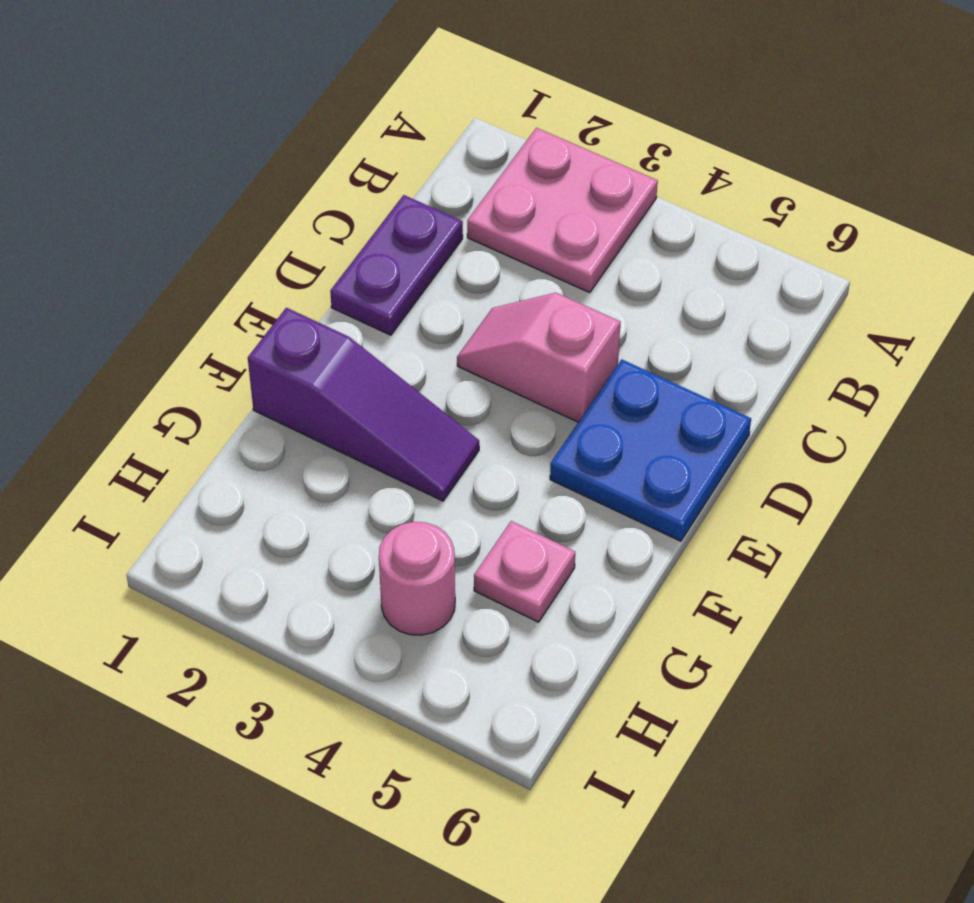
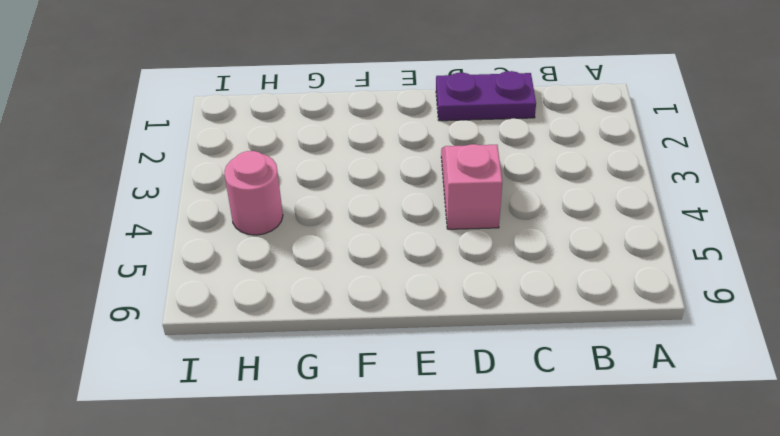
none -> pink 2x2 plate [467,128,658,293]
none -> blue 2x2 plate [550,359,751,541]

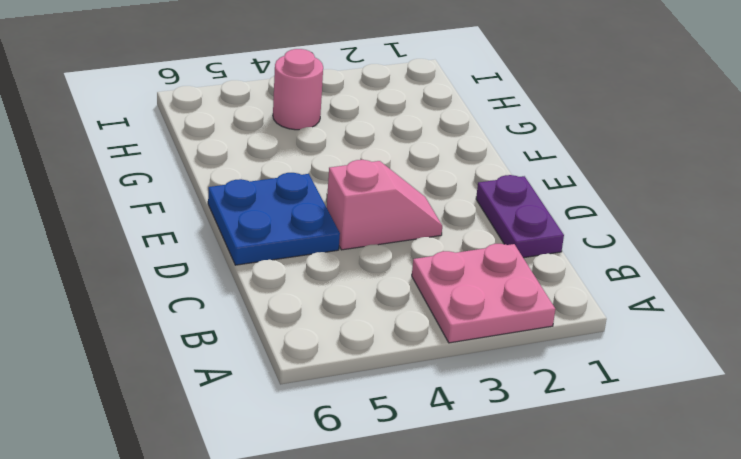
none -> purple 1x3 slope [248,308,479,501]
none -> pink 1x1 plate [474,521,575,622]

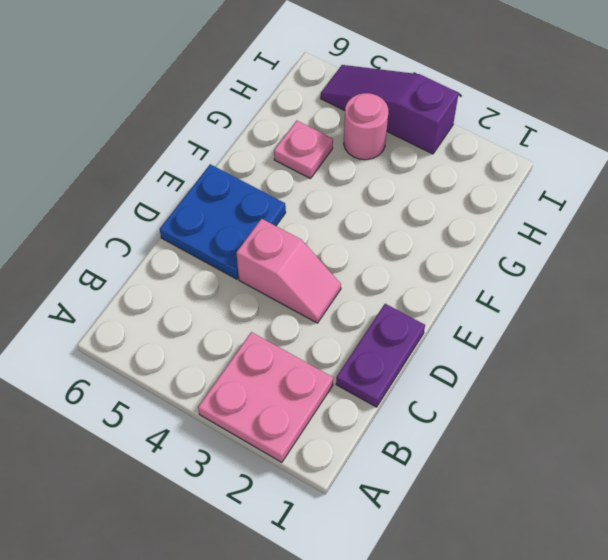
purple 1x3 slope [321,65,459,154] -> purple 1x3 slope moved to [248,308,479,501]

